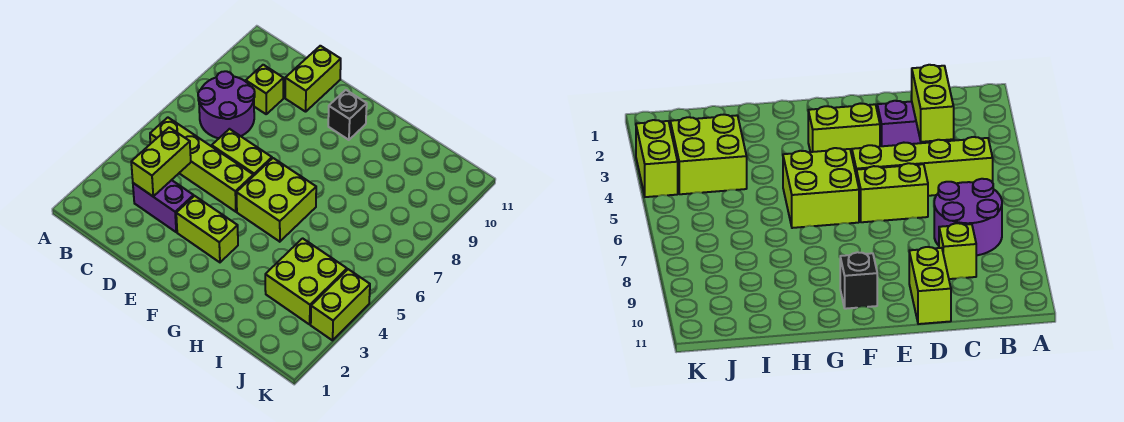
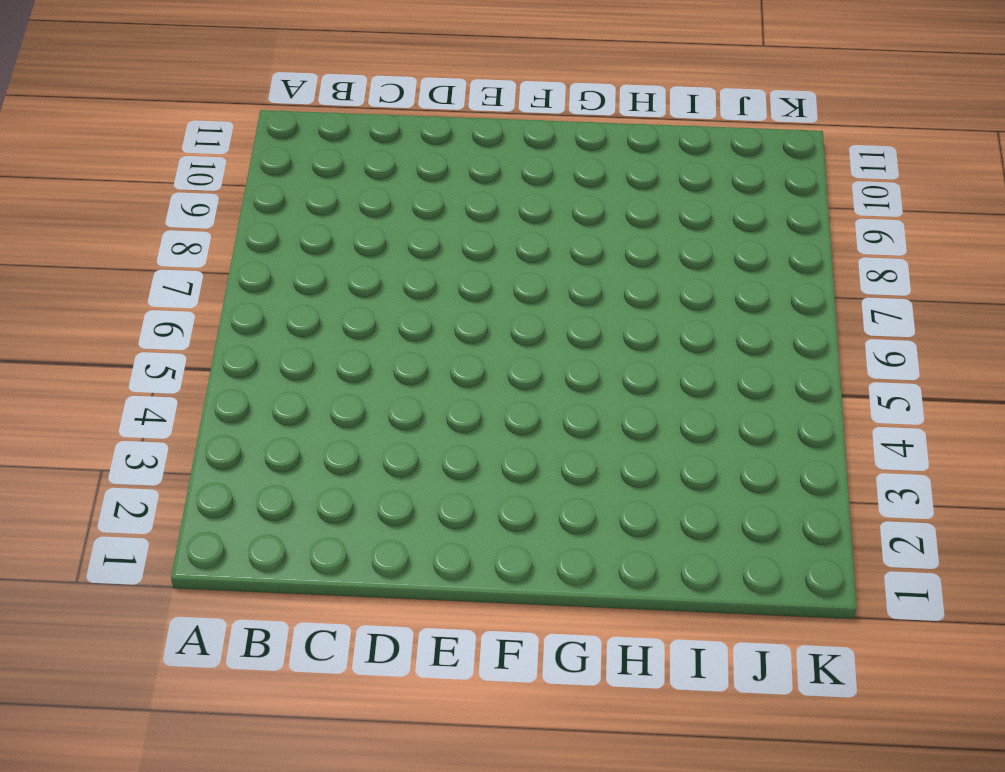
none -> lime 1x4 brick [150,118,253,212]
none -> purple 2x2 round brick [198,71,255,138]
none -> purple 1x2 brick [133,180,194,232]

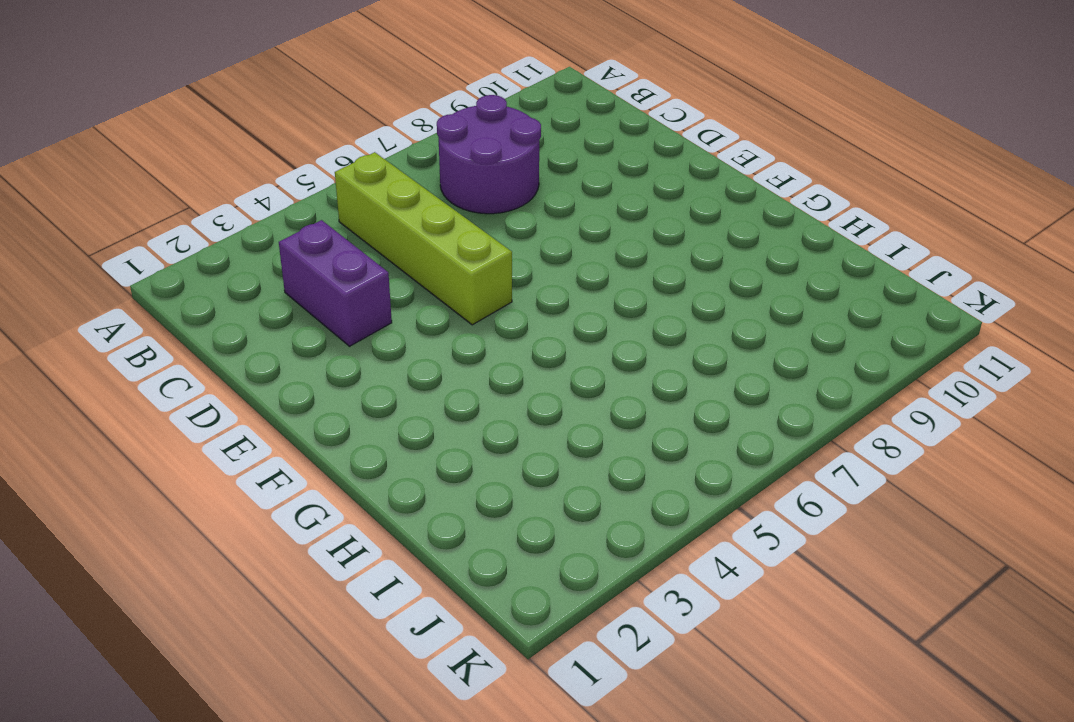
none -> lime 1x1 brick [246,65,283,114]
none -> lime 1x2 brick [212,129,272,176]
none -> lime 1x2 brick [285,46,341,112]

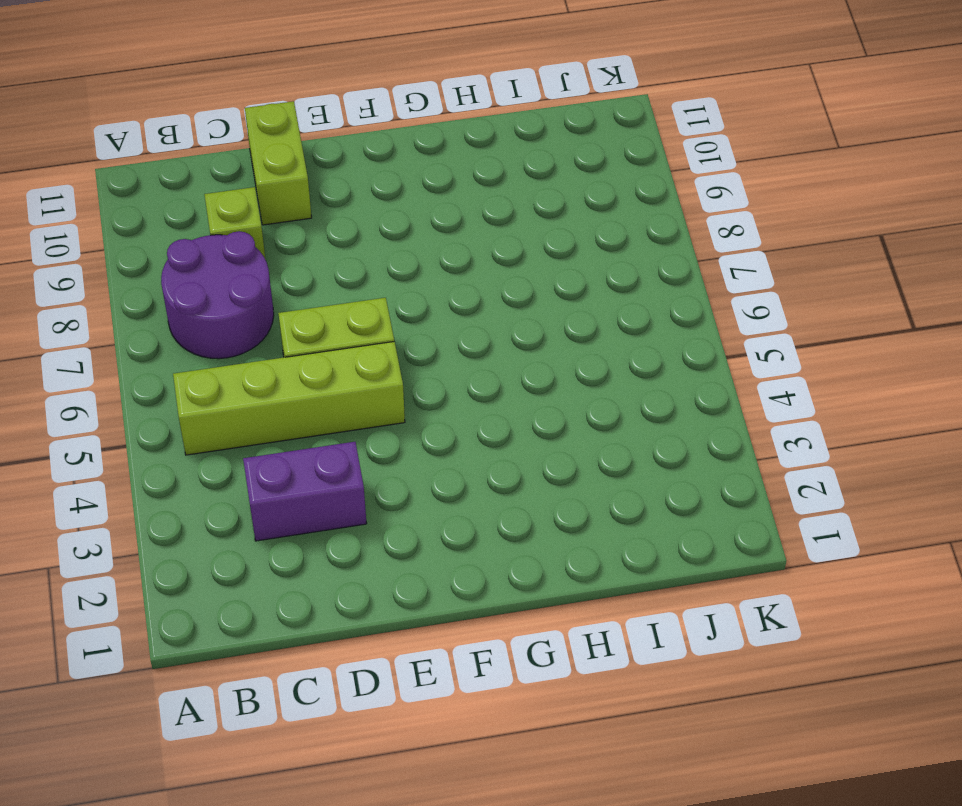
none -> lime 1x2 brick [176,196,238,262]
none -> lime 2x2 brick [236,158,316,242]
none -> black 1x1 brick [328,90,367,140]

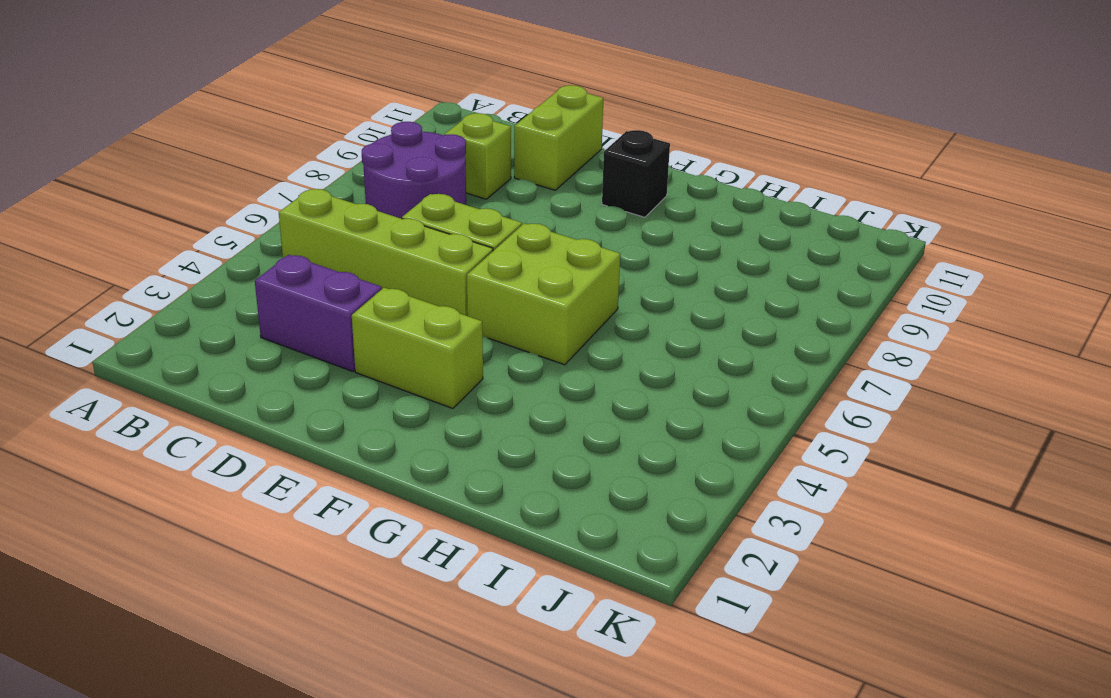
none -> lime 2x2 brick [265,238,347,324]
none -> lime 1x2 brick [311,269,370,340]
none -> lime 1x2 brick [131,127,191,197]

